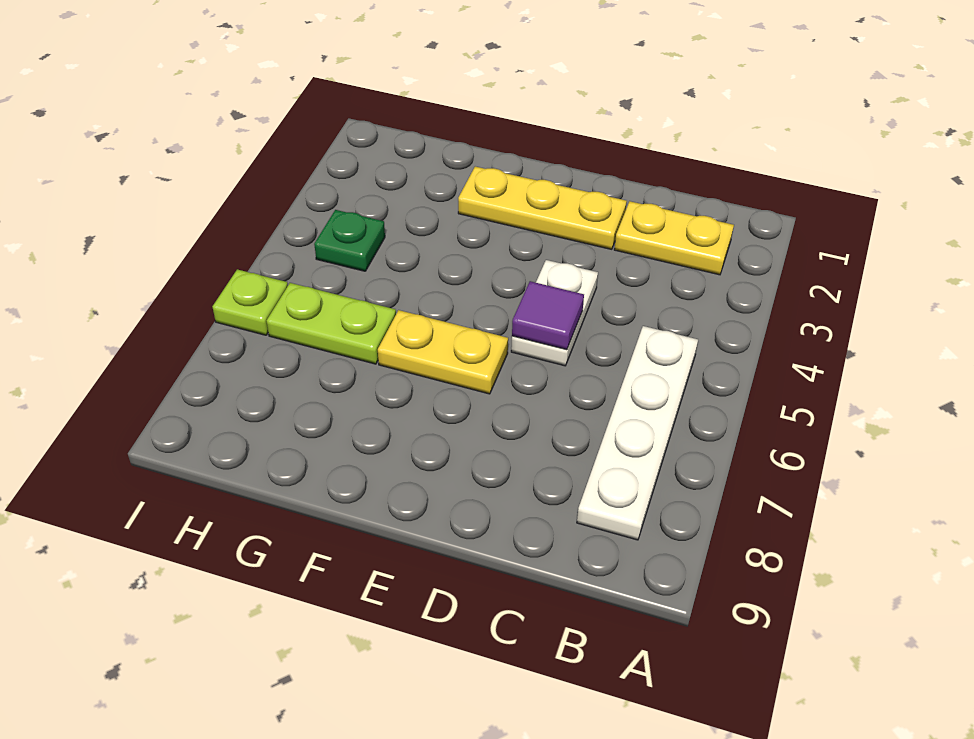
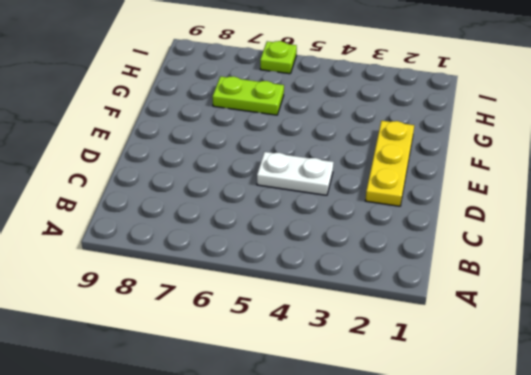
lime 1x2 plate [212,76,284,115] -> lime 1x2 plate turned to [267,283,396,364]
none -> yellow 1x2 plate [614,201,734,275]
none -> white 1x4 plate [577,326,698,540]

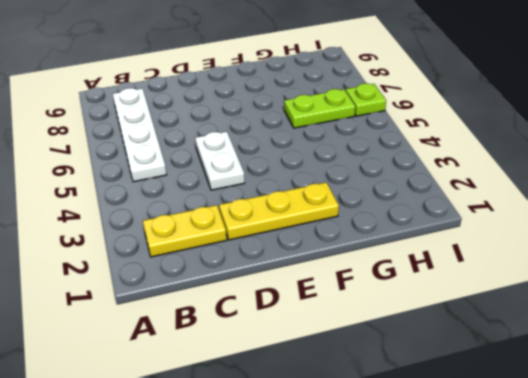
none -> yellow 1x2 plate [378,310,508,394]
none -> green 1x1 plate [314,210,385,271]

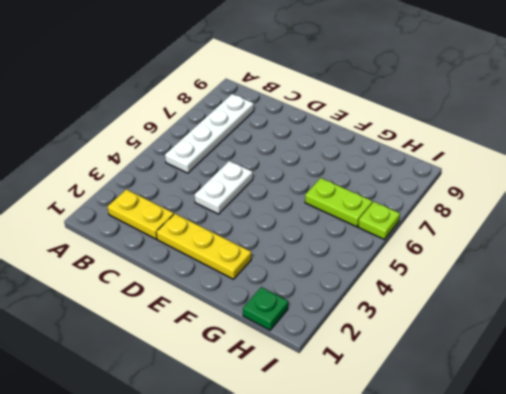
green 1x1 plate [243,287,288,330] -> green 1x1 plate moved to [314,210,385,271]
none -> yellow 1x2 plate [378,310,508,394]
none -> purple 1x1 tile [512,281,584,350]

